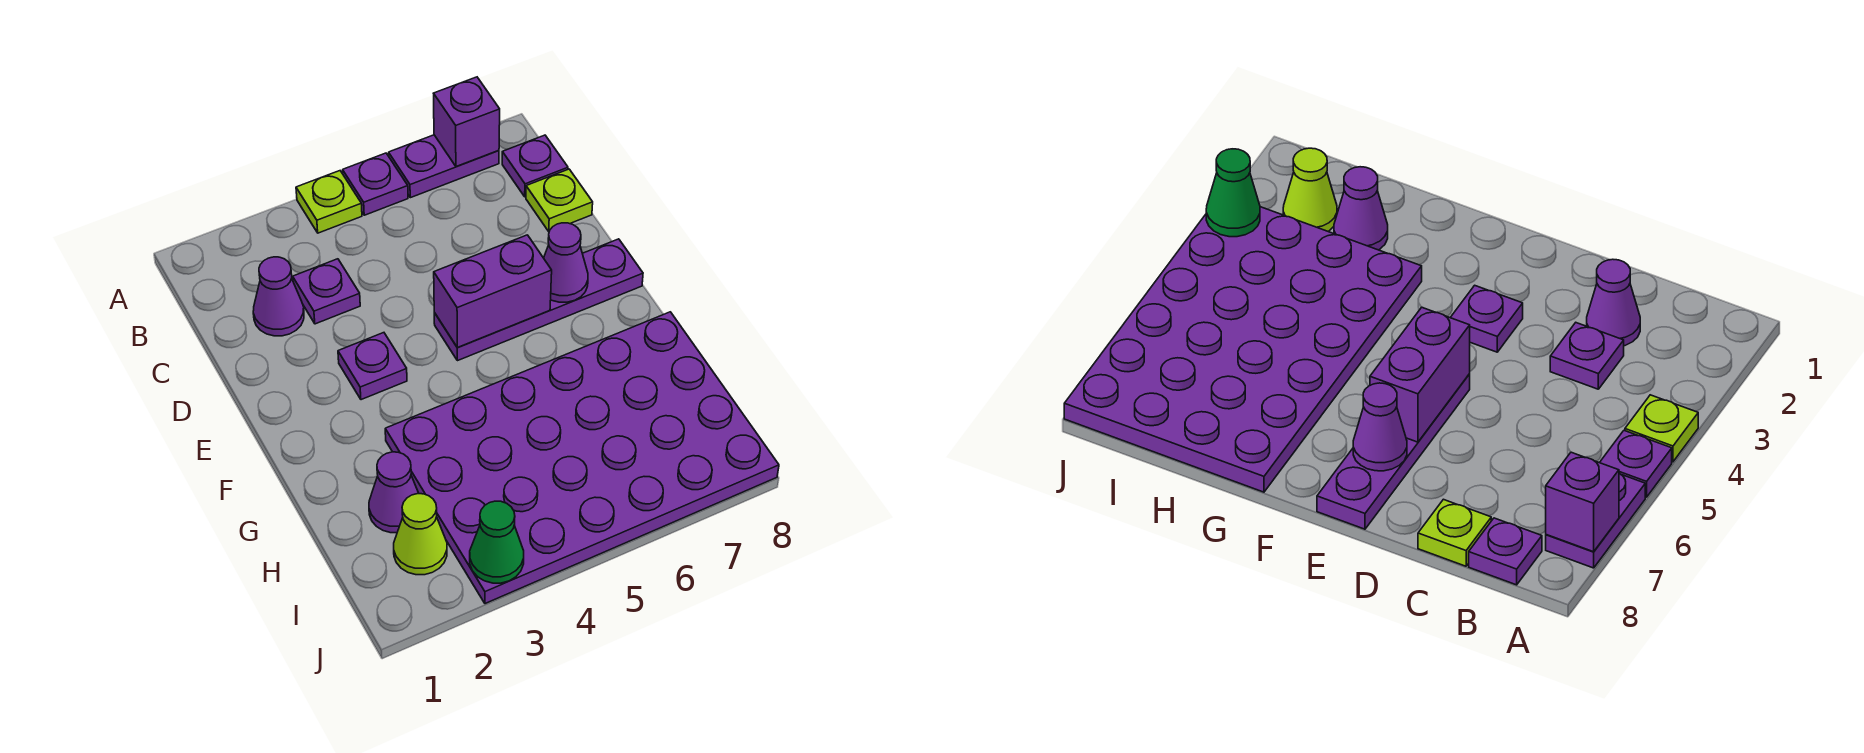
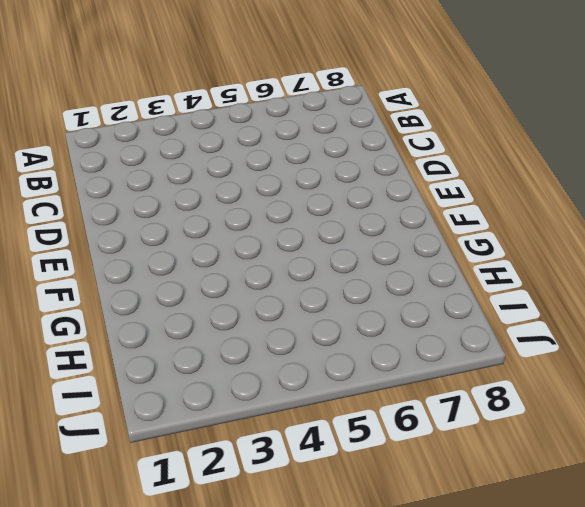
none -> lime 1x1 plate [296,171,362,233]
none -> purple 1x1 plate [343,153,408,215]
none -> purple 1x2 plate [389,135,499,198]

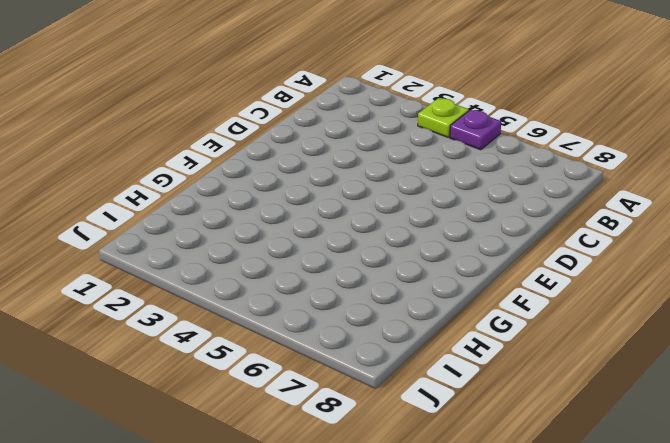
none -> purple 1x2 plate [389,135,499,198]
none -> purple 1x1 plate [502,135,568,197]
none -> purple 1x1 cone [253,257,304,336]

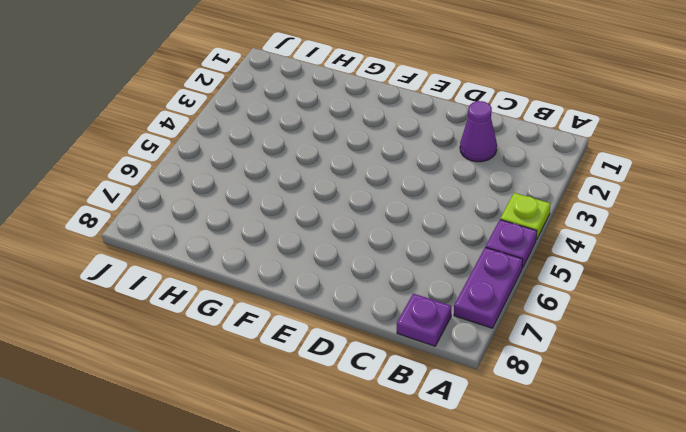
none -> purple 1x1 plate [293,259,360,324]
none -> lime 1x1 plate [526,169,593,231]
none -> purple 1x1 plate [338,333,407,400]

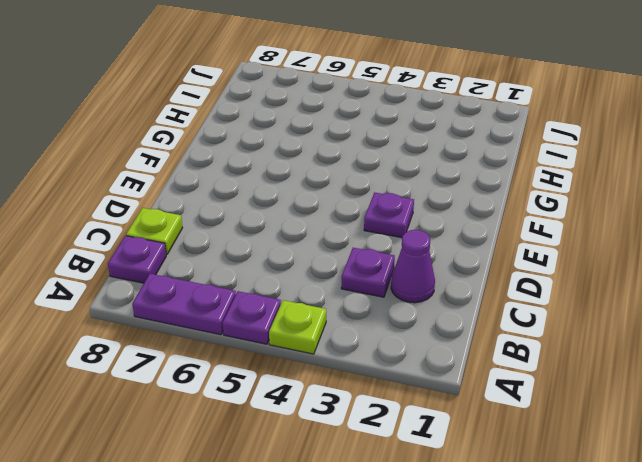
none -> purple 1x4 plate [434,239,643,361]
none -> purple 4x6 plate [385,312,779,604]
none -> purple 1x1 cone [369,452,419,533]

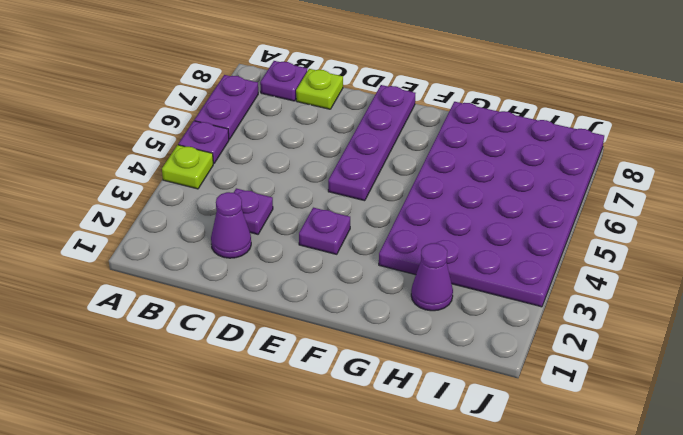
none -> lime 1x1 cone [394,494,447,575]
none -> purple 1x1 brick [434,77,500,167]
none -> purple 1x2 brick [434,235,552,347]

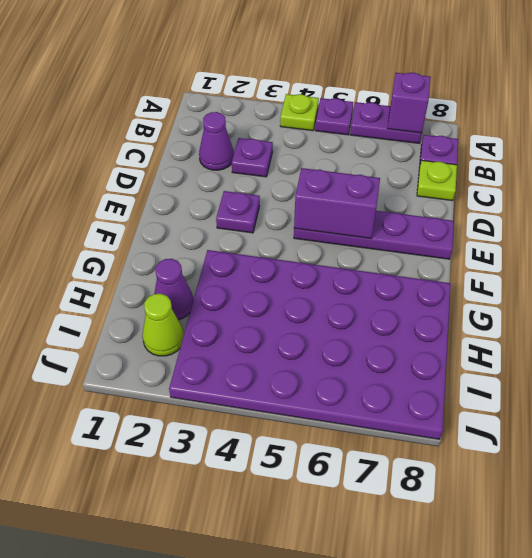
none -> purple 1x1 cone [544,223,588,302]
none -> green 1x1 cone [470,501,524,583]

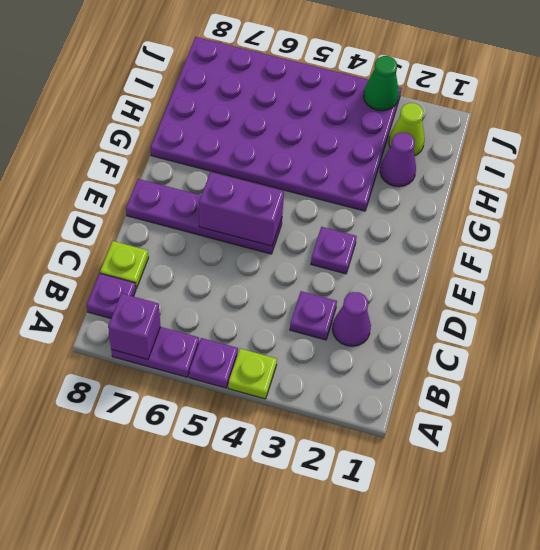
none -> purple 1x1 cone [544,223,588,302]

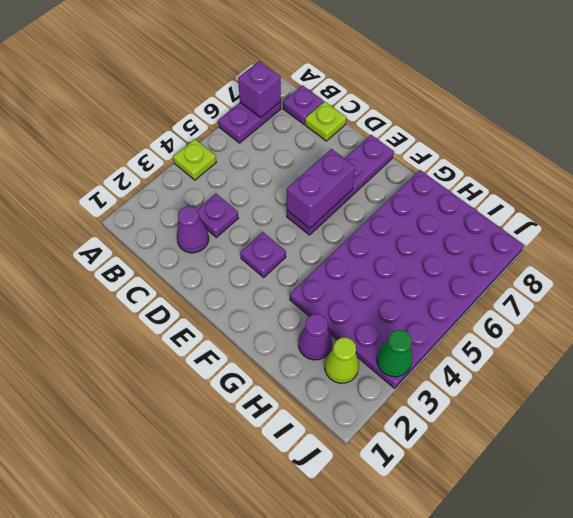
none -> purple 1x1 plate [343,153,408,215]
none -> purple 1x1 cone [544,223,588,302]

